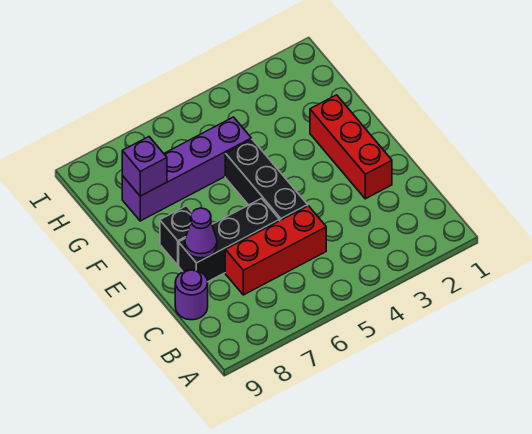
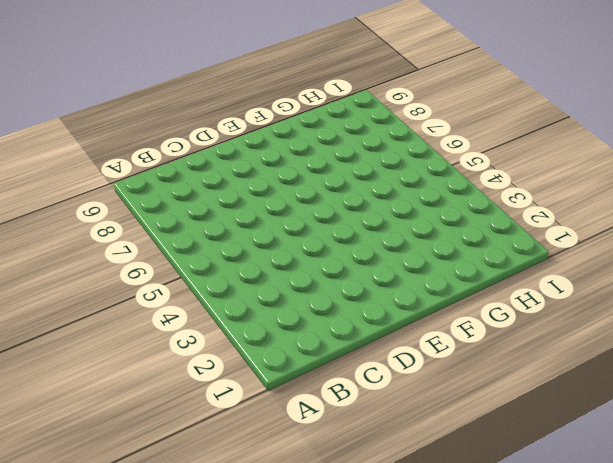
none -> red 1x3 brick [225,206,326,295]
none -> purple 1x1 round brick [175,270,208,320]

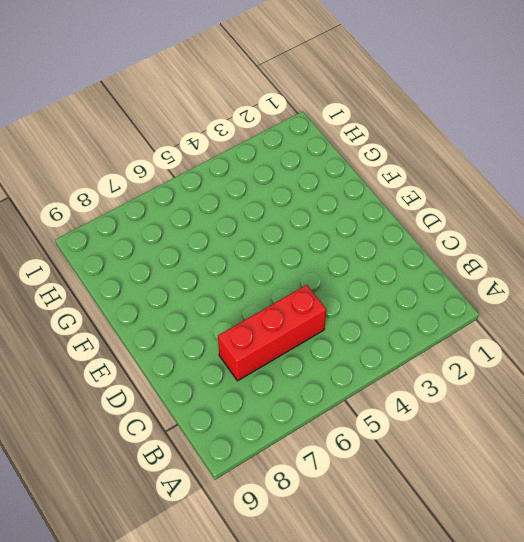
none -> purple 1x1 round brick [175,270,208,320]
none -> red 1x3 brick [310,95,392,199]

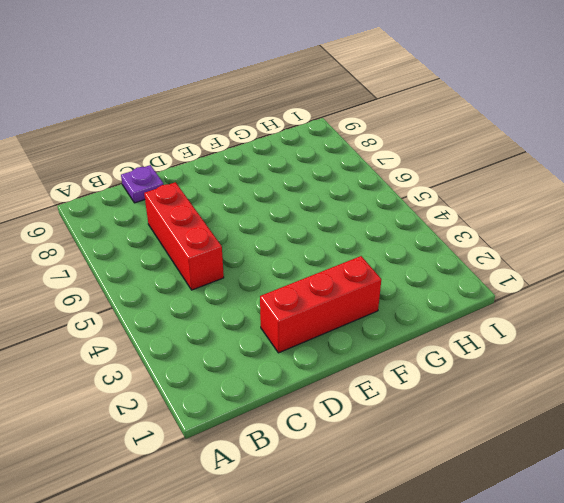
purple 1x1 plate [121,165,163,203] -> purple 1x1 round brick [175,270,208,320]
none -> black 1x3 brick [225,139,308,221]
none -> black 1x3 brick [179,199,279,282]

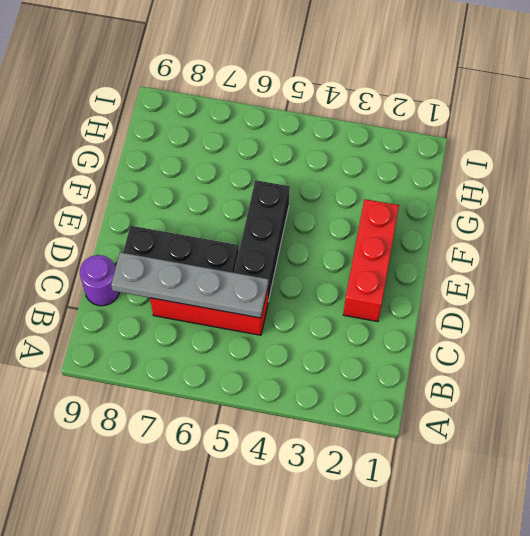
grey 1x4 plate [111,252,268,318] -> none
none -> black 1x1 brick [160,206,192,265]
none -> purple 1x4 brick [122,117,251,221]

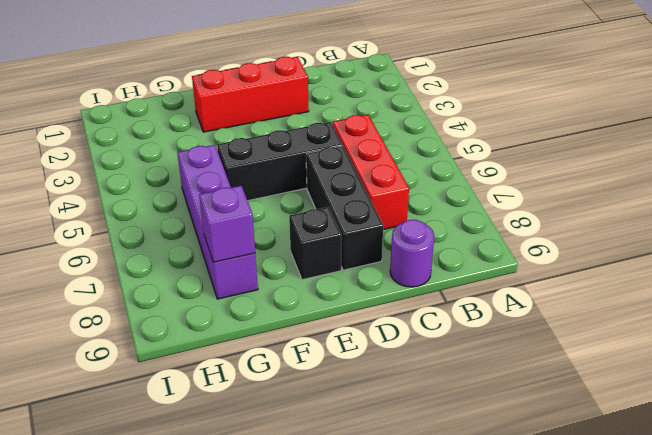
none -> purple 1x1 cone [185,208,217,258]

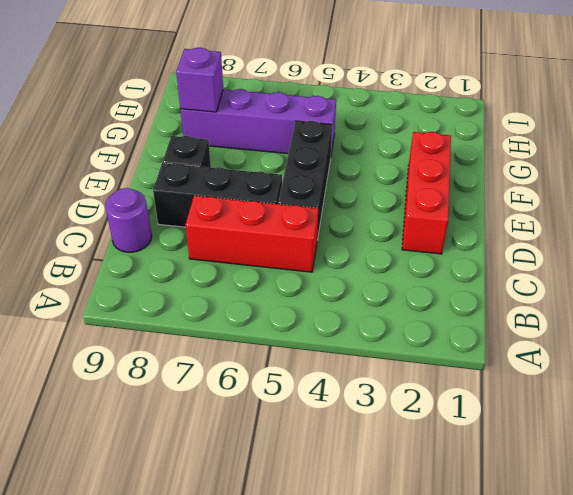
none -> purple 1x1 cone [185,208,217,258]

